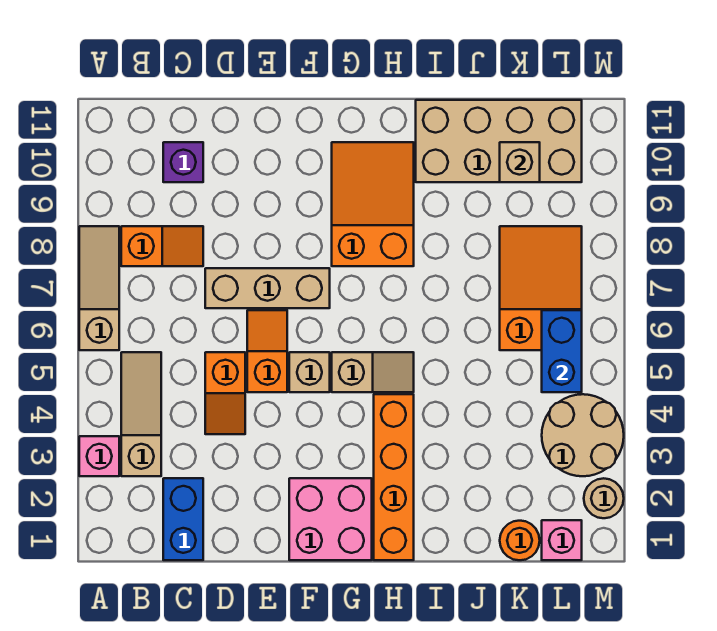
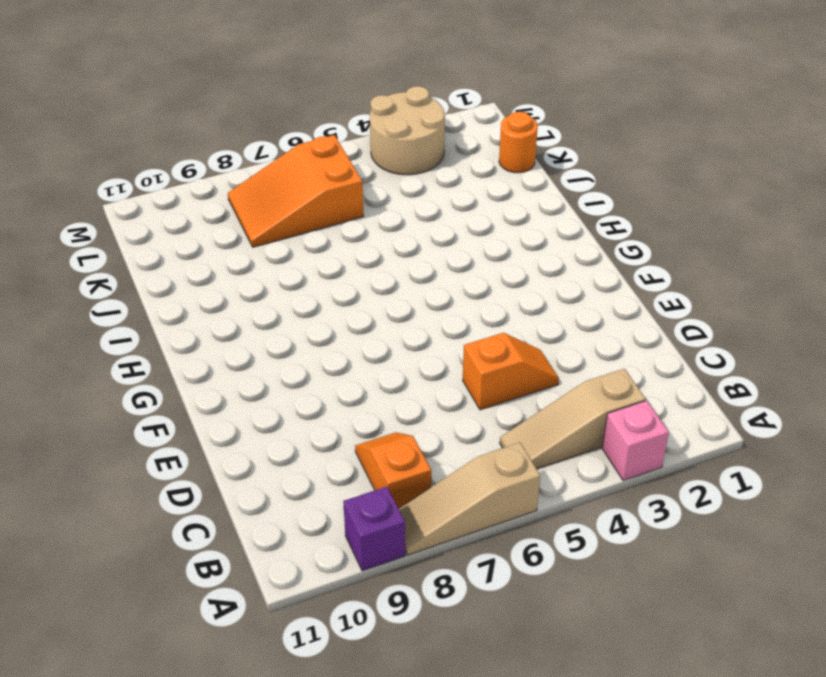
purple 1x1 brick [343,487,405,571] -> purple 1x1 brick moved to [163,142,203,182]
none -> blue 1x2 brick [163,478,203,560]
none -> tan 1x3 brick [205,268,330,308]
none -> orange 1x2 slope [247,310,287,392]

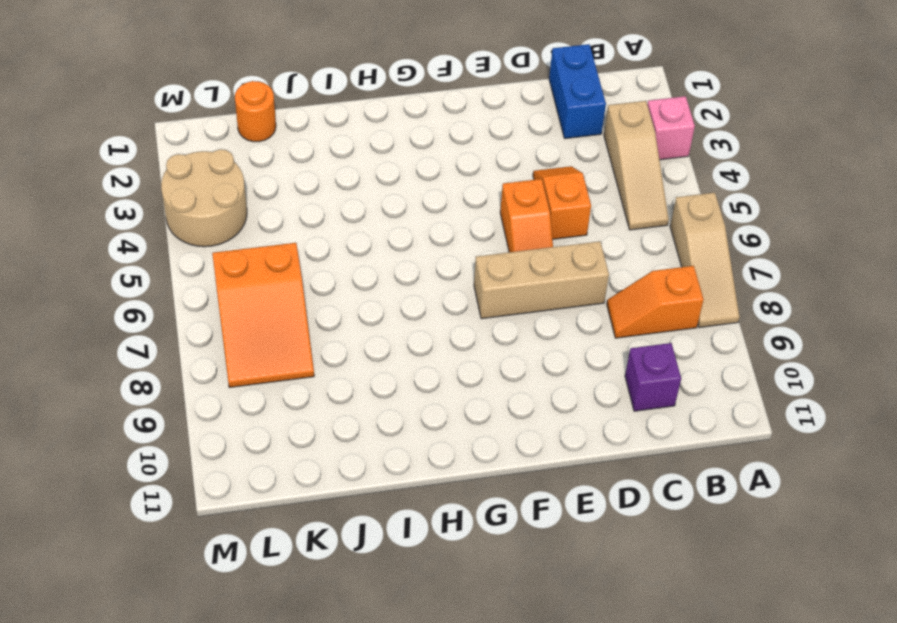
none -> pink 2x2 brick [289,478,372,560]
none -> tan 1x1 brick [289,352,330,392]
none -> tan 1x2 slope [332,352,414,392]

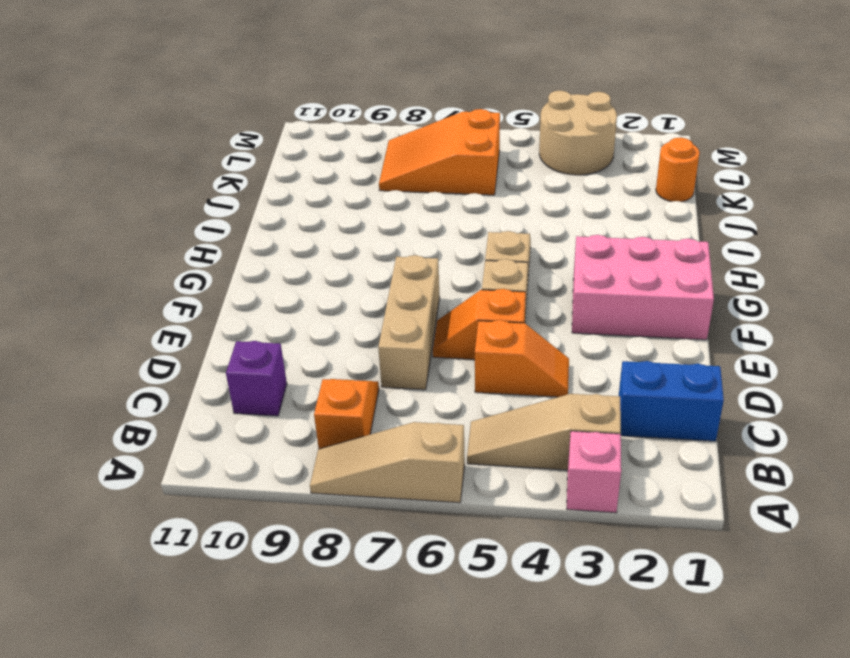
pink 2x3 brick [572,235,714,340] -> pink 2x2 brick [289,478,372,560]
none -> orange 2x3 slope [332,142,414,266]
none -> orange 1x4 brick [374,394,414,560]
none -> tan 2x4 brick [416,100,582,182]

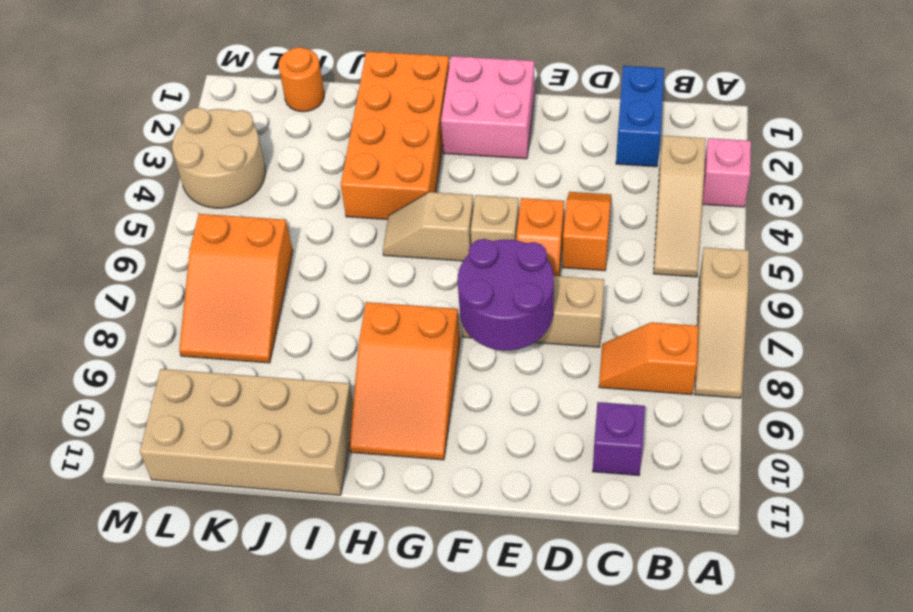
purple 2x2 round brick [458,239,554,350] -> none
orange 2x4 brick [341,51,449,220] -> orange 1x4 brick [374,394,414,560]
none -> pink 1x1 brick [542,520,582,560]
none -> tan 1x1 round brick [584,478,624,518]
none -> tan 1x1 brick [500,142,540,182]

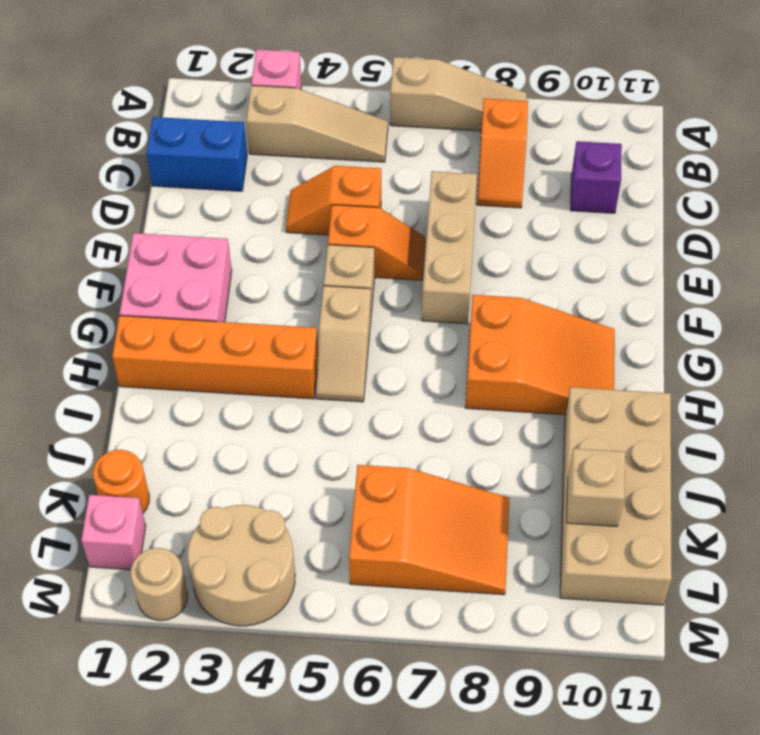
none -> blue 1x2 brick [542,310,582,392]

